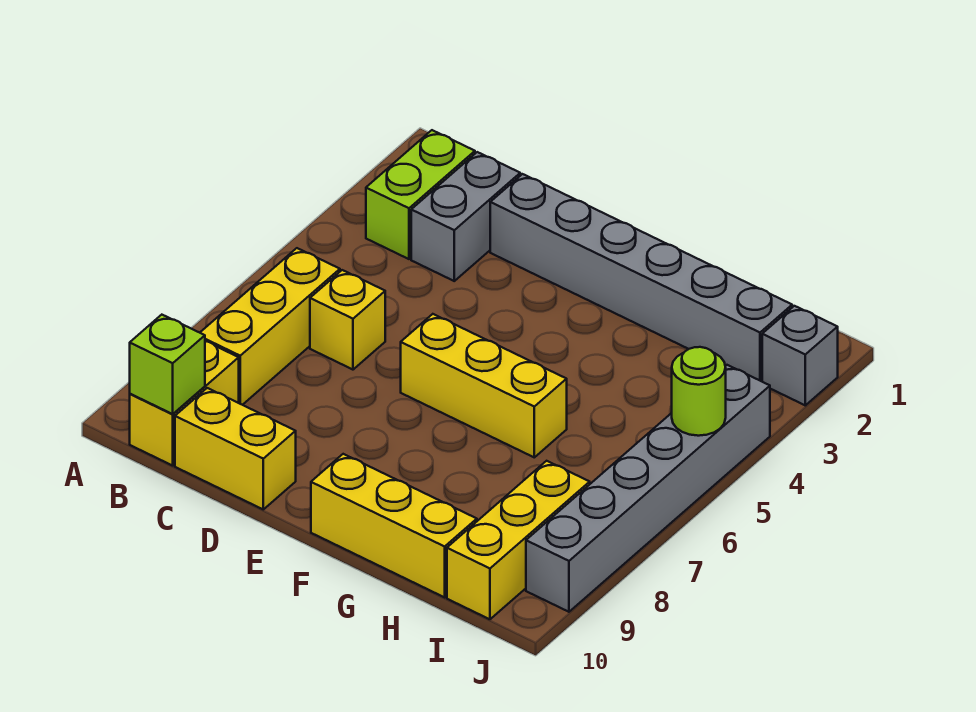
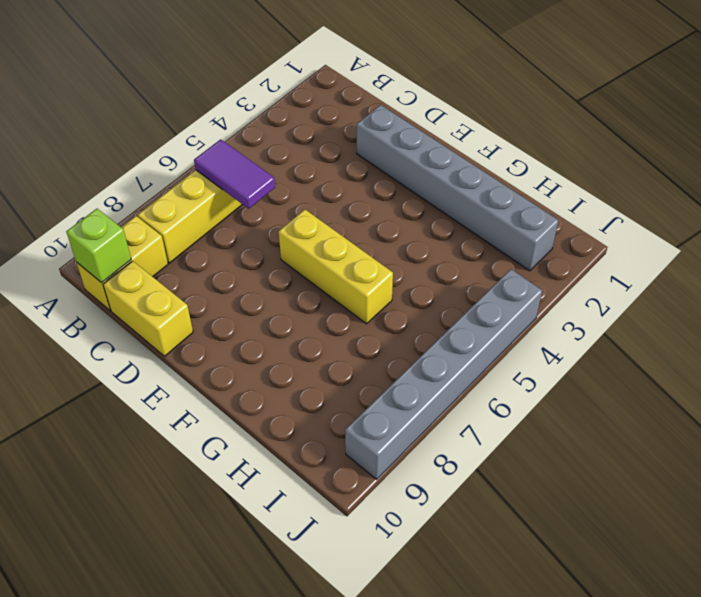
purple 1x2 tile [194,139,275,209] -> none
none -> lime 1x2 brick [366,130,475,259]
none -> grey 1x2 brick [411,152,520,281]
none -> yellow 1x1 brick [310,270,385,370]

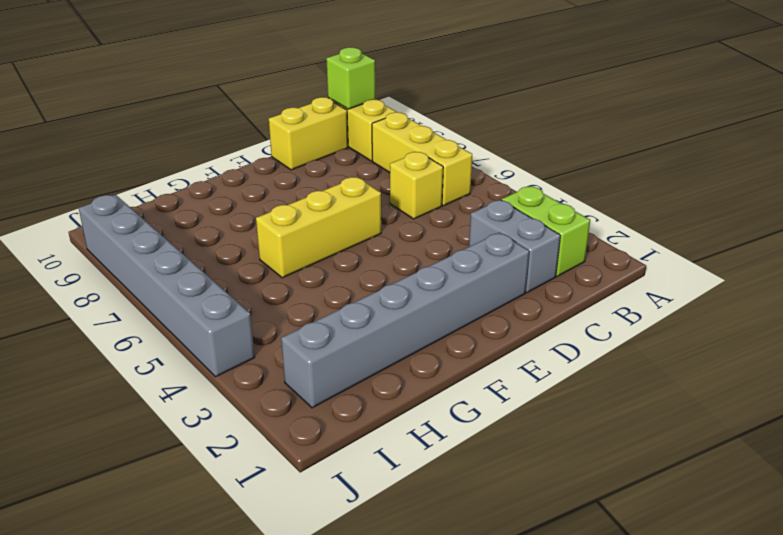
none -> yellow 1x3 brick [311,454,477,597]
none -> yellow 1x3 brick [447,461,590,619]
none -> grey 1x1 brick [762,306,838,405]

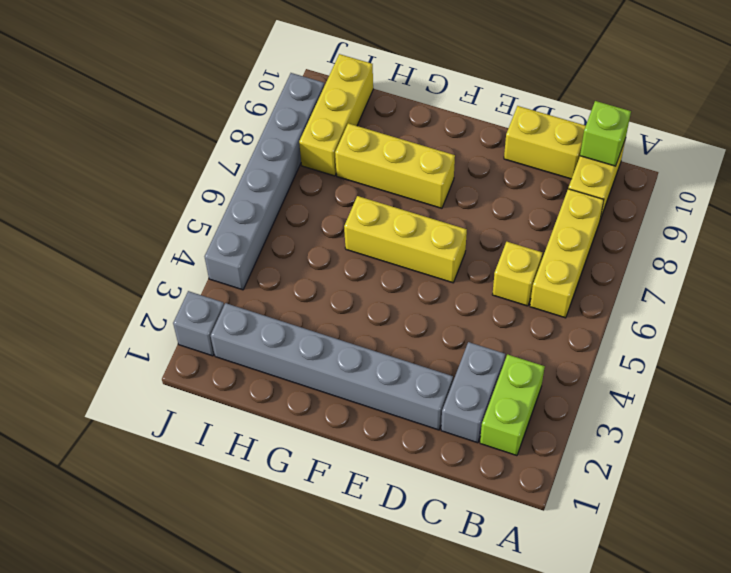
yellow 1x3 brick [335,123,455,208] -> yellow 1x3 brick moved to [311,454,477,597]
none -> lime 1x1 round brick [672,347,726,436]

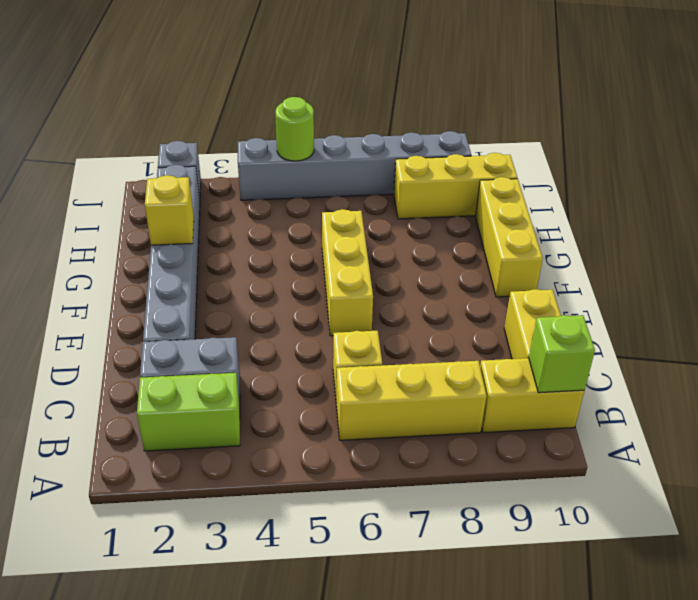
yellow 1x1 brick [145,175,194,245] -> none

